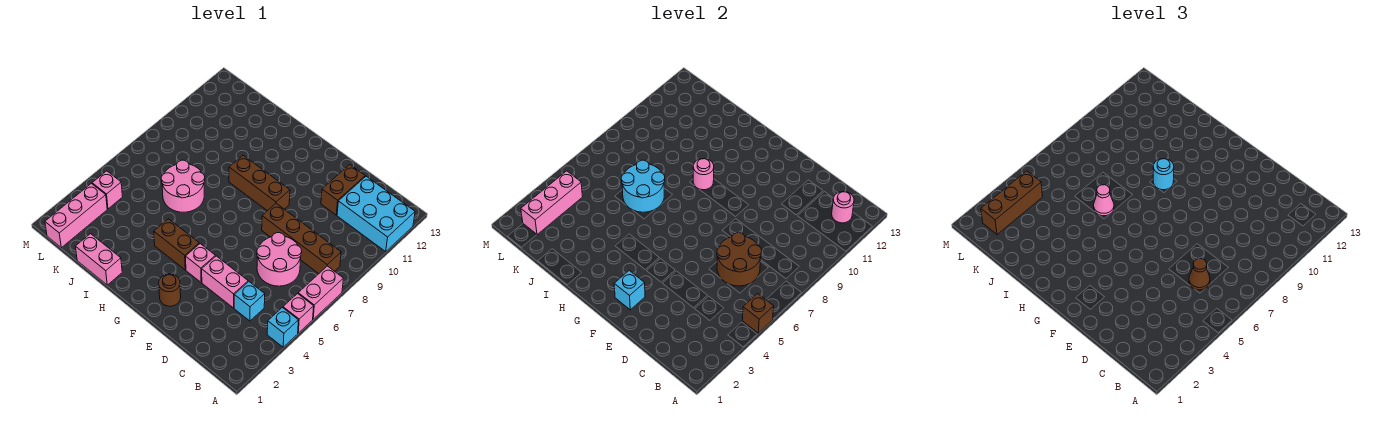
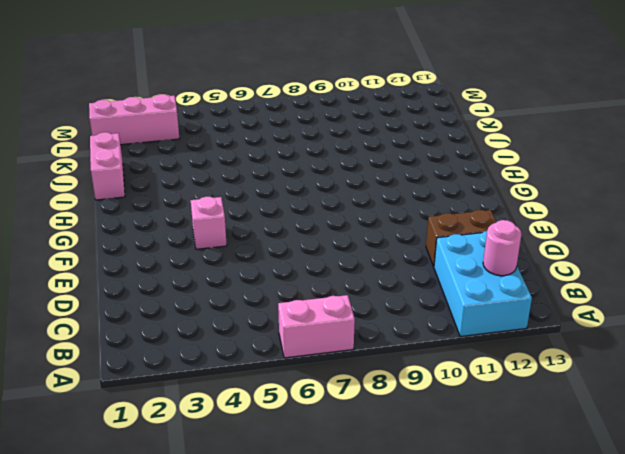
none -> cyan 1x1 brick [267,308,298,347]
none -> pink 1x1 brick [283,294,314,333]
none -> brown 1x4 brick [262,203,341,274]

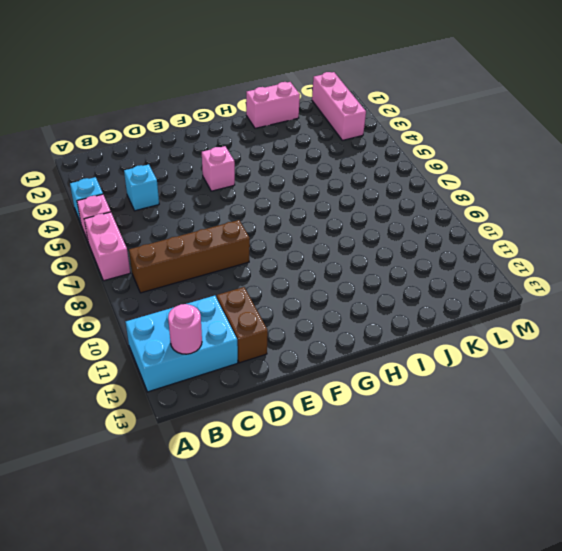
none -> pink 2x2 round brick [257,233,302,286]
none -> pink 1x2 brick [202,256,248,308]
none -> brown 1x1 round brick [159,274,181,306]

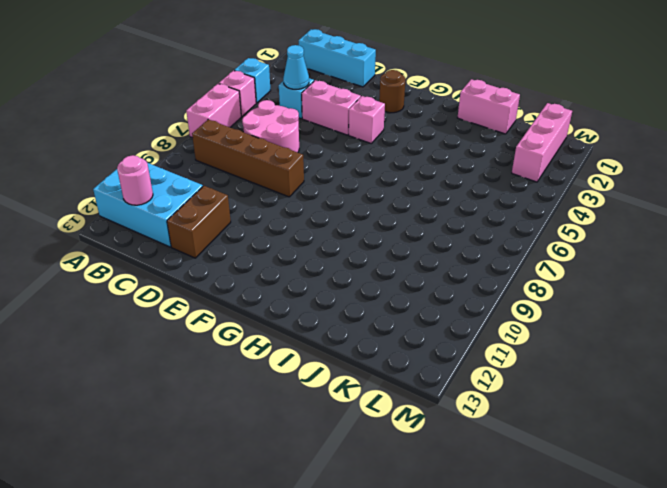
cyan 1x3 brick [299,29,376,87] -> none
cyan 1x1 cone [283,45,309,89] -> none
none -> brown 1x3 brick [229,155,290,211]
none -> brown 1x2 brick [154,219,199,270]
none -> pink 2x2 round brick [161,160,205,212]

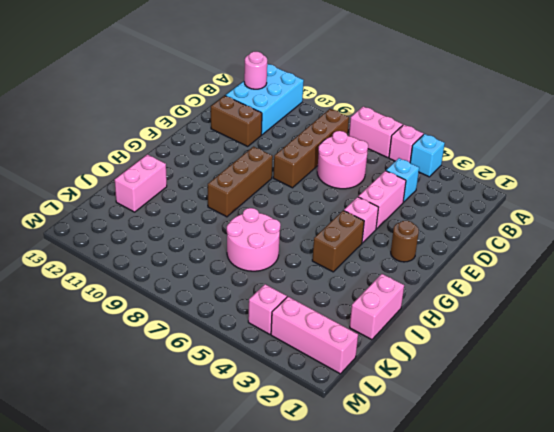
pink 1x2 brick [115,155,167,212] -> none
none -> brown 1x1 brick [742,294,774,333]
none -> brown 2x2 round brick [717,233,762,286]
none -> cyan 1x1 brick [614,271,645,310]

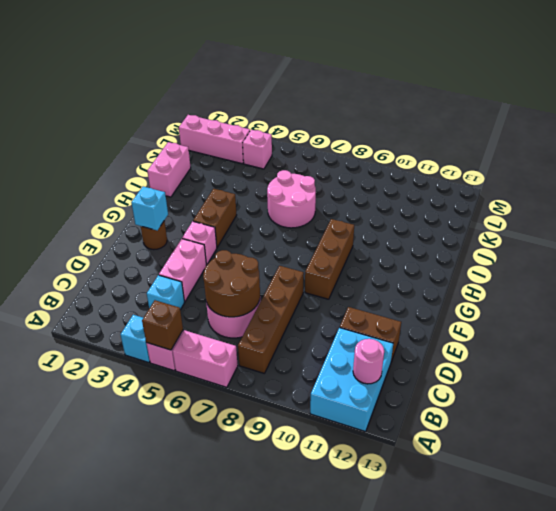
none -> pink 1x1 round brick [693,159,714,190]
none -> cyan 2x2 round brick [621,160,665,212]
none -> pink 1x3 brick [521,171,583,235]

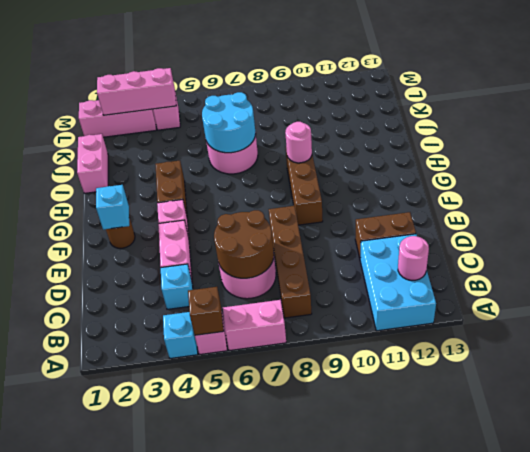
none -> brown 1x1 cone [1189,259,1210,290]
none -> cyan 1x1 round brick [1153,159,1174,190]
none -> pink 1x1 cone [1094,185,1114,216]

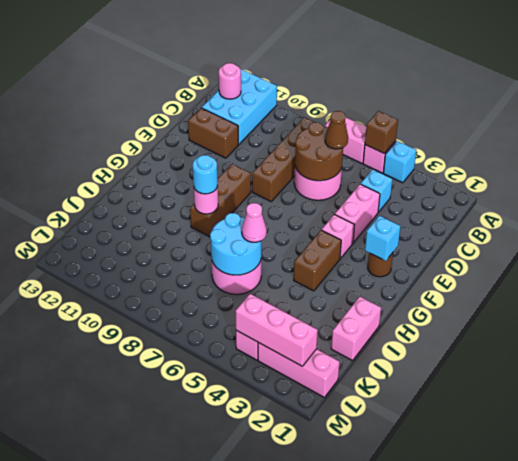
none -> brown 1x3 brick [981,171,1043,235]

